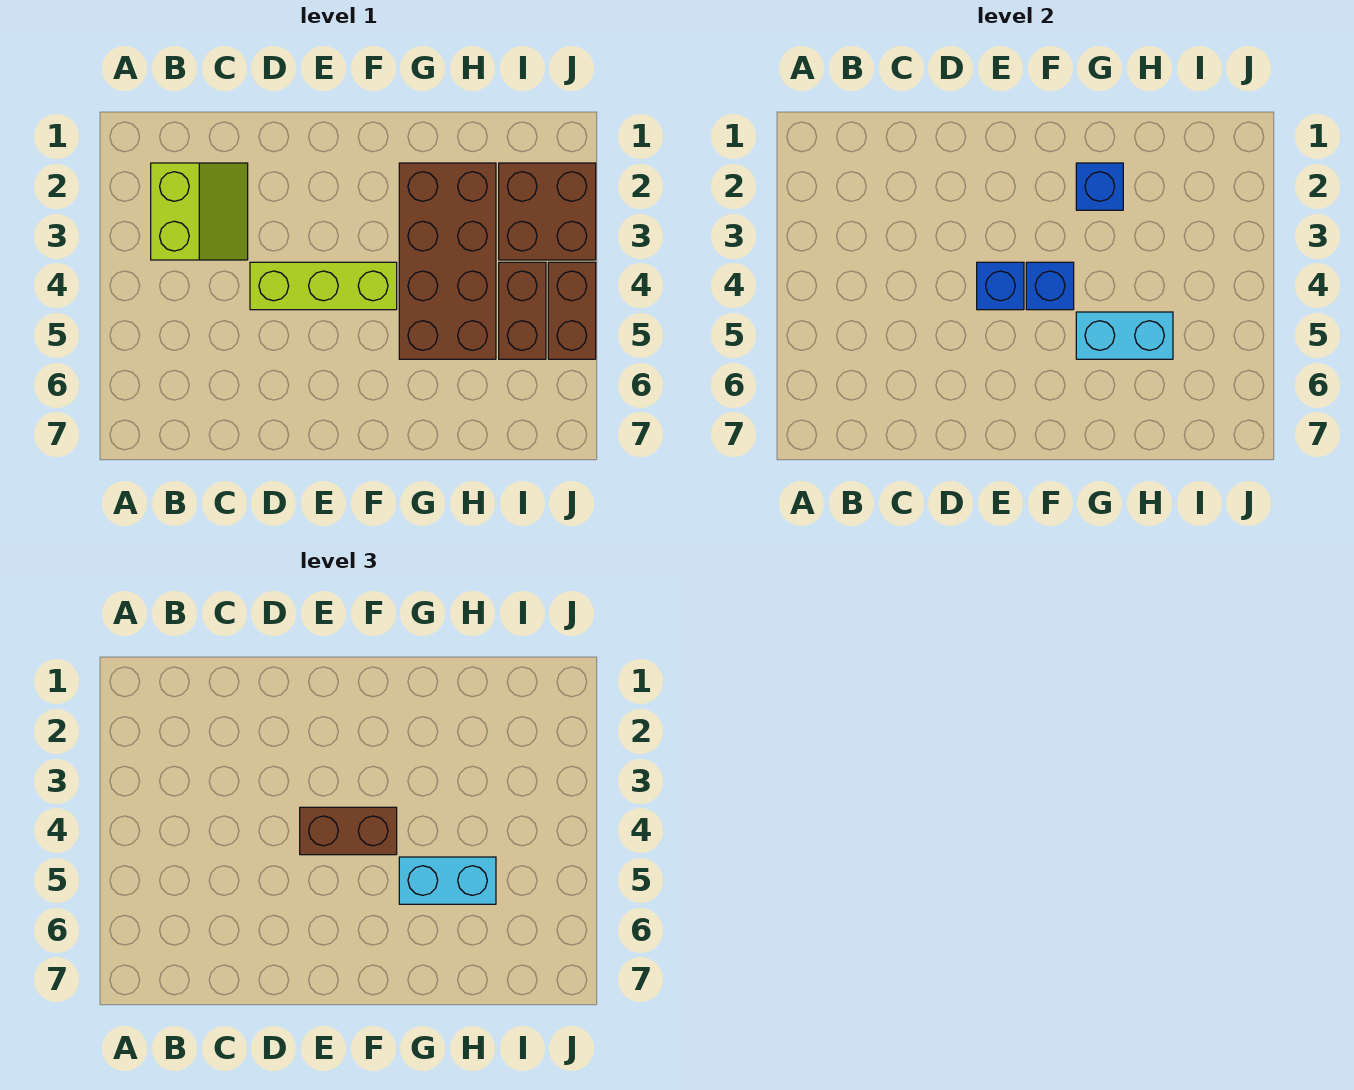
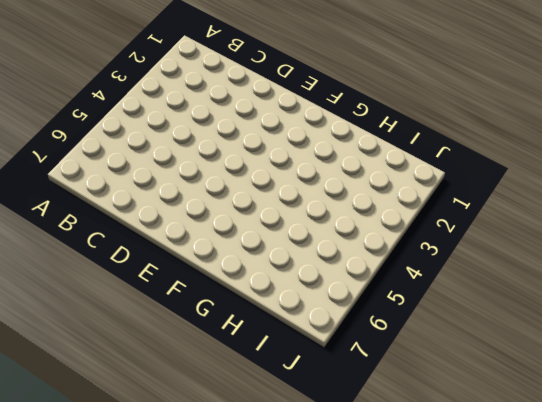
none -> lime 2x2 slope [151,163,248,260]
none -> lime 1x3 brick [250,262,397,310]
none -> brown 2x4 brick [399,163,496,359]

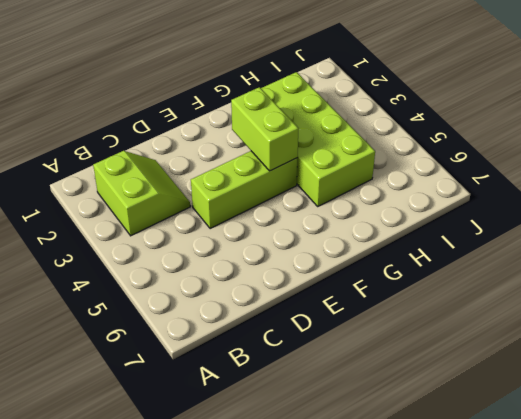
lime 1x2 brick [231,87,299,171] -> blue 1x1 brick [1026,262,1074,310]
lime 2x4 brick [261,72,375,206] -> brown 2x4 brick [399,163,496,359]
none -> brown 2x2 brick [499,163,596,260]
none -> brown 1x2 brick [499,262,546,359]
none -> brown 1x2 brick [548,262,596,359]

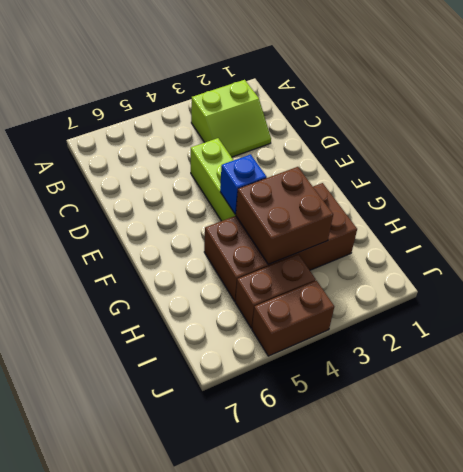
brown 2x2 brick [236,167,333,264] -> brown 2x2 brick moved to [499,163,596,260]
none -> blue 1x1 brick [977,262,1024,310]
none -> blue 1x1 brick [1076,163,1123,210]
none -> cyan 1x2 brick [1076,312,1173,359]

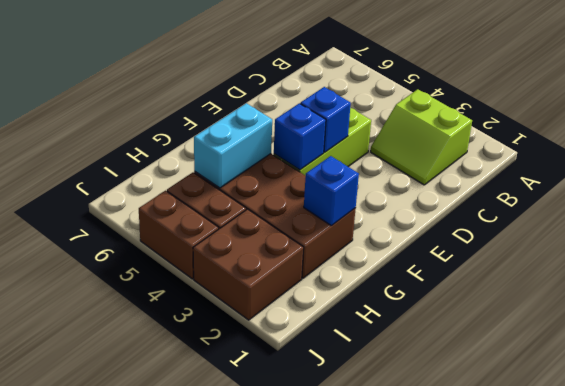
none -> brown 1x2 brick [300,807,397,855]
none -> cyan 1x2 brick [399,857,496,904]

